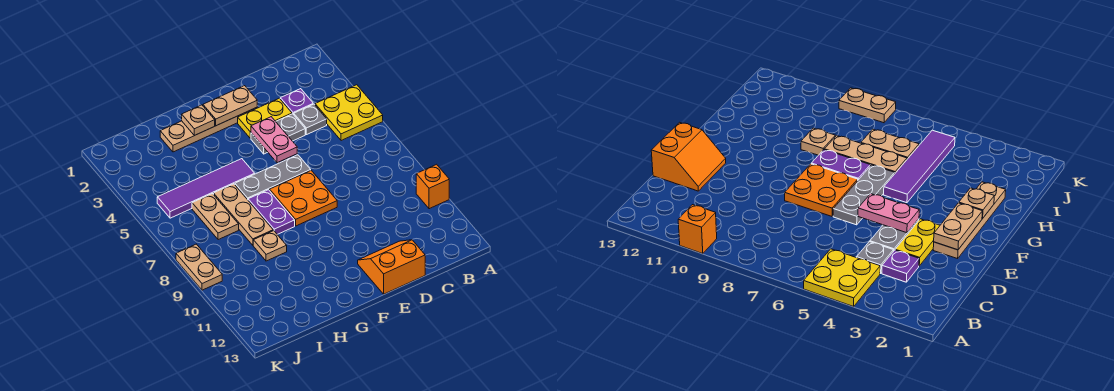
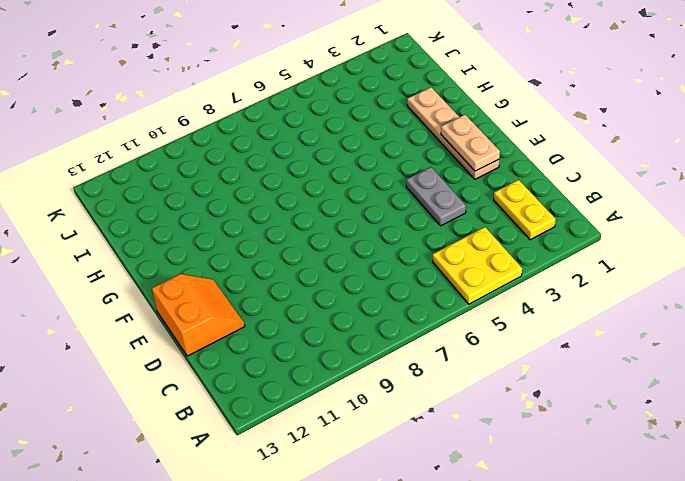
yellow 1x2 plate [494,180,556,240] -> yellow 1x2 plate moved to [238,98,292,138]
none -> orange 1x1 brick [416,164,449,209]
none -> purple 1x1 plate [280,89,313,115]
none -> grey 1x1 plate [294,104,327,135]

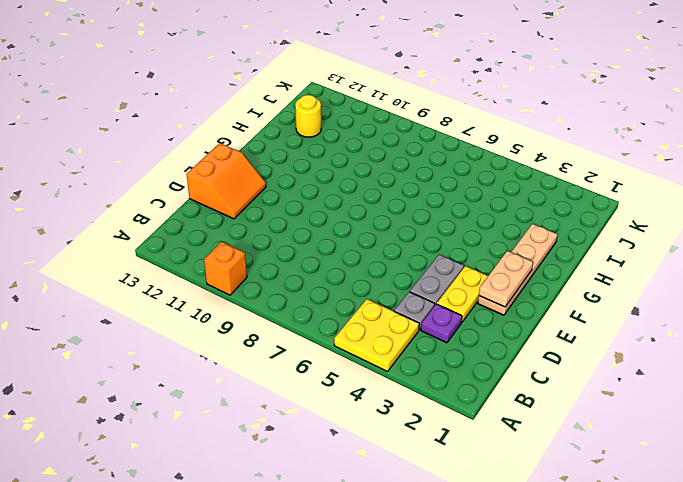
yellow 1x1 round brick [295,95,321,137] -> none
none -> grey 1x3 plate [235,155,311,200]
none -> orange 2x2 plate [270,170,337,226]
none -> purple 1x4 tile [157,159,254,218]

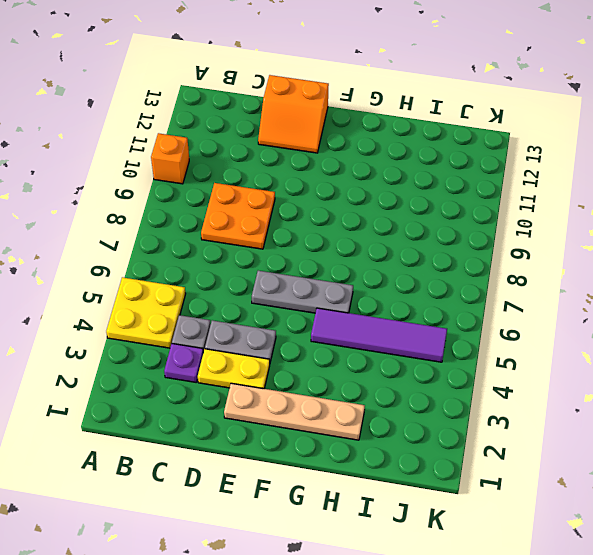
orange 2x2 plate [201,183,275,249] -> orange 2x2 plate moved to [270,170,337,226]
none -> purple 1x2 plate [248,190,295,234]
none -> tan 1x3 plate [214,184,273,245]
none -> tan 1x1 plate [253,230,287,261]

